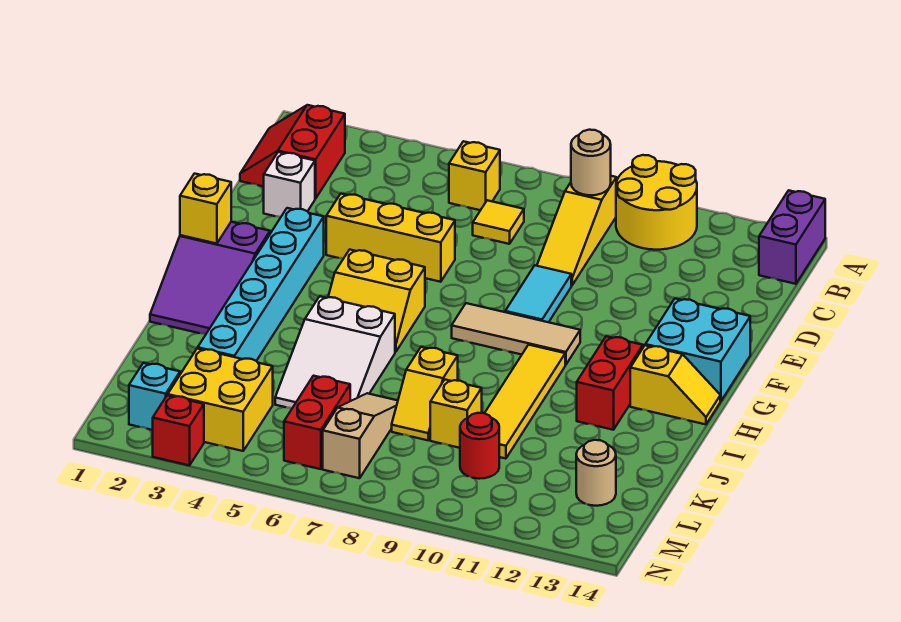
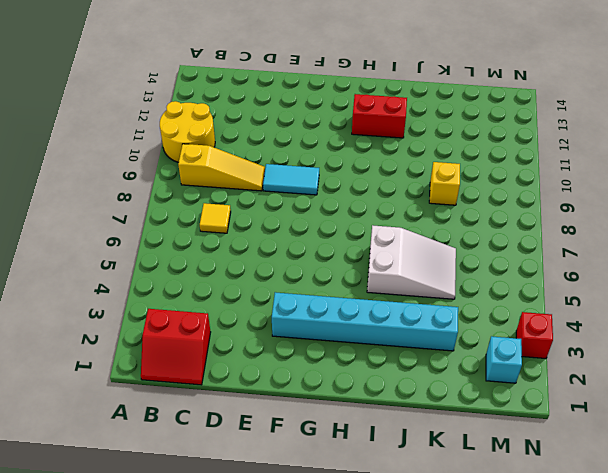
none -> purple 1x2 brick [759,190,825,284]
none -> yellow 1x1 brick [449,141,500,210]
none -> white 1x1 brick [264,152,315,217]

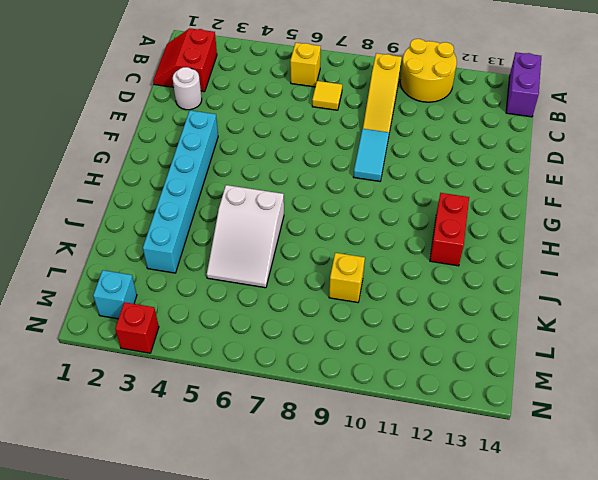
white 1x1 round brick [173,67,202,110] -> white 1x1 brick [264,152,315,217]
none -> yellow 1x3 brick [326,194,455,282]
none -> cyan 2x2 brick [645,299,750,401]
none -> purple 2x3 slope [150,222,270,334]

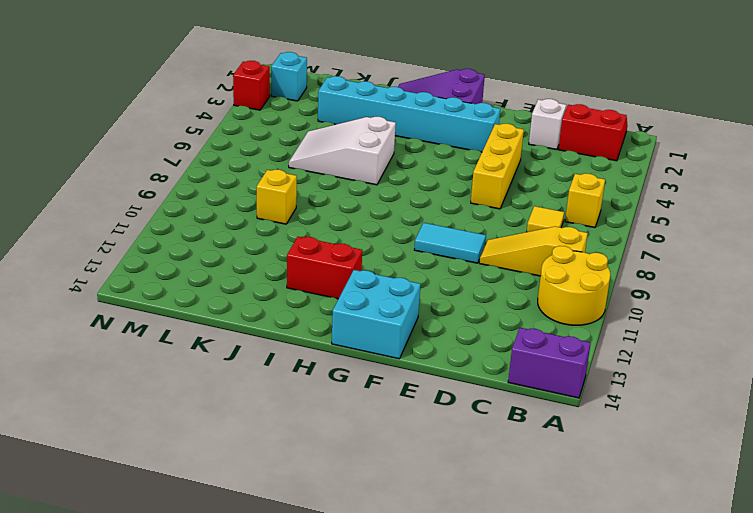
none -> yellow 2x2 slope [328,249,425,352]
none -> tan 1x3 tile [452,303,580,365]
none -> yellow 1x4 tile [485,345,565,459]

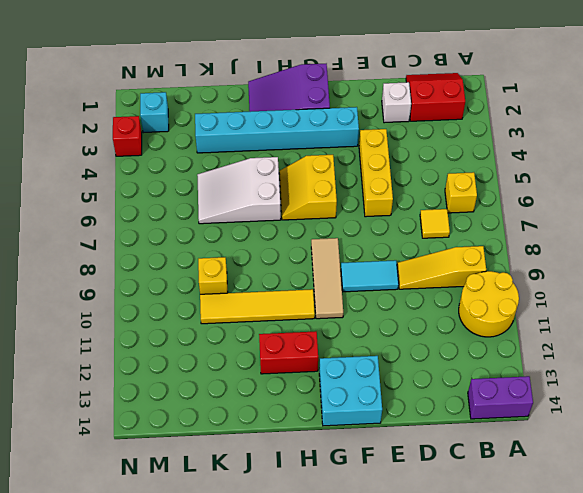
none -> yellow 1x2 slope [630,345,720,424]
none -> yellow 1x2 slope [392,347,458,440]
none -> tan 1x3 slope [323,393,398,478]

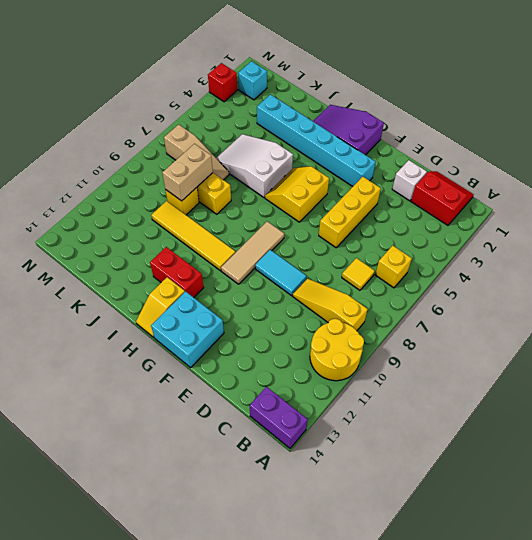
tan 1x2 brick [162,144,213,201] -> none
none -> yellow 2x2 brick [168,348,273,451]
none -> red 1x2 brick [284,376,350,469]
none -> red 1x1 round brick [460,413,499,479]

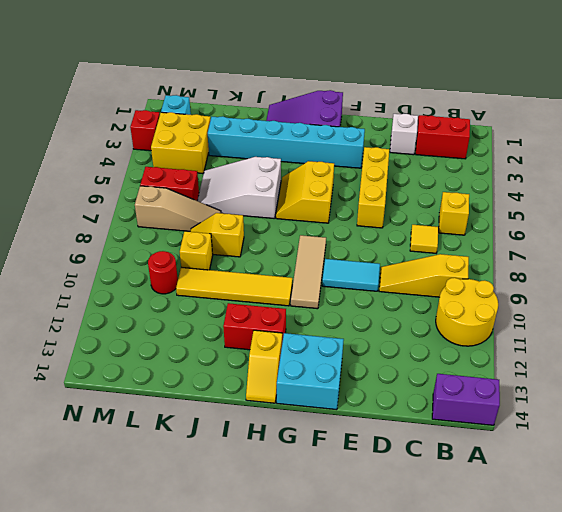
none -> tan 1x1 round brick [576,440,616,506]
none -> tan 1x1 round brick [571,130,611,195]
none -> yellow 1x1 brick [180,174,231,244]

